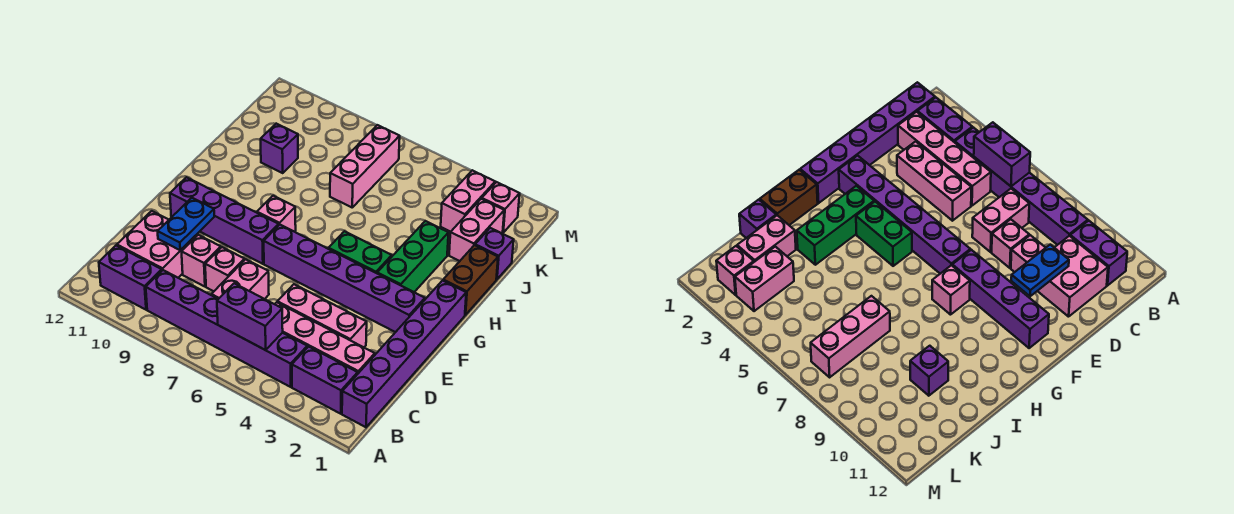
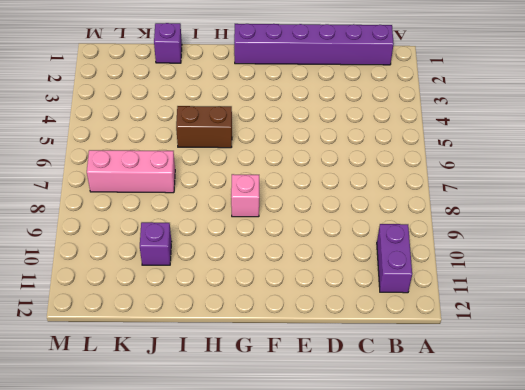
brown 1x2 brick [176,106,232,148] -> brown 1x2 brick moved to [443,245,498,315]
none -> purple 1x2 brick [292,347,358,414]
none -> purple 1x6 brick [146,270,307,387]
none -> pink 1x4 brick [275,302,375,373]

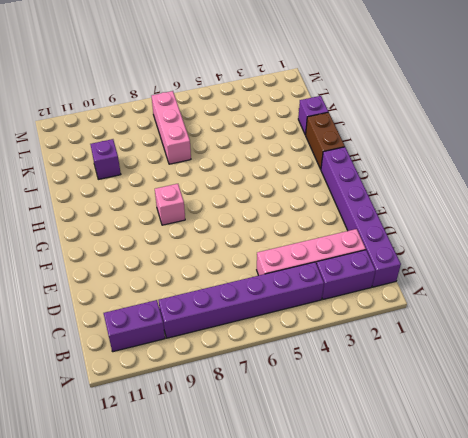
none -> pink 1x2 brick [211,259,269,299]
none -> pink 2x2 brick [117,211,197,278]
none -> pink 1x3 brick [277,284,367,347]

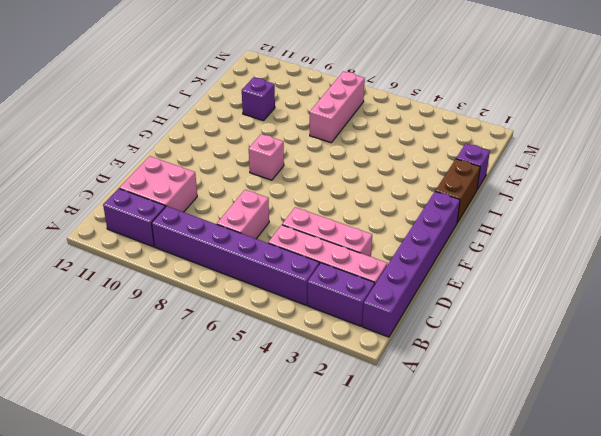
none -> pink 1x1 brick [205,247,244,291]
none -> pink 1x1 brick [182,235,221,287]
none -> purple 1x6 brick [264,225,425,332]

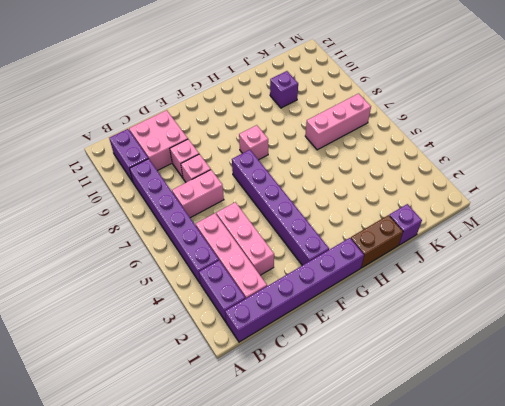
none -> purple 1x4 brick [170,177,279,264]
none -> green 1x3 brick [377,221,449,292]
none -> green 1x2 brick [329,231,392,273]

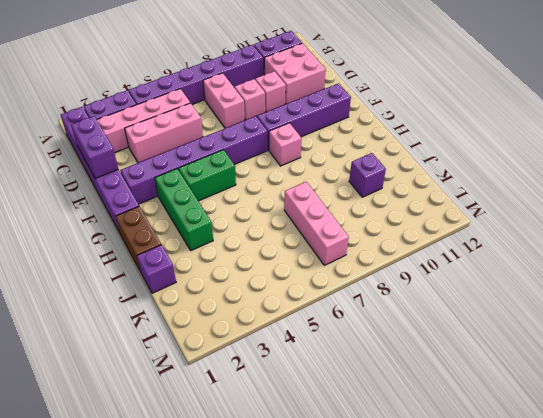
purple 1x2 brick [71,116,118,179] -> purple 1x2 brick turned to [217,283,283,350]
none -> pink 1x2 brick [449,199,504,261]
none -> pink 1x2 brick [441,170,495,232]
none -> pink 1x1 brick [482,182,520,233]

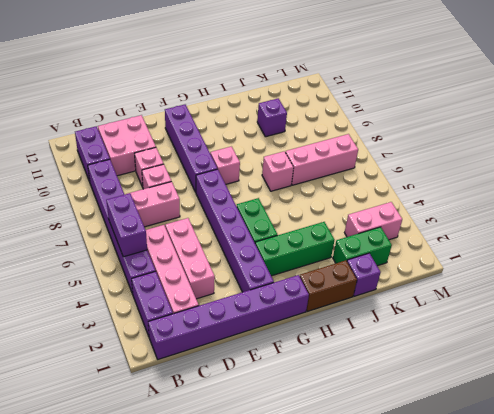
pink 1x1 brick [262,151,294,191] -> pink 1x1 brick moved to [482,182,520,233]
green 1x2 brick [333,227,392,266] -> pink 1x2 brick [449,199,504,261]
none -> blue 1x2 plate [158,198,214,250]

